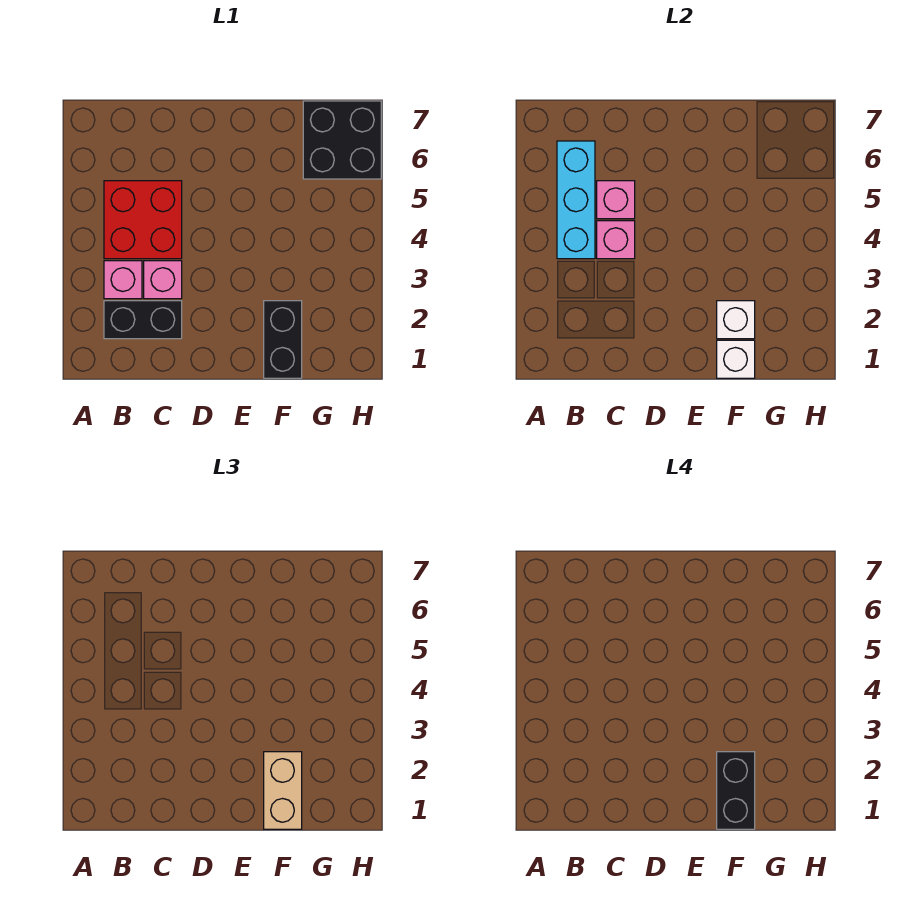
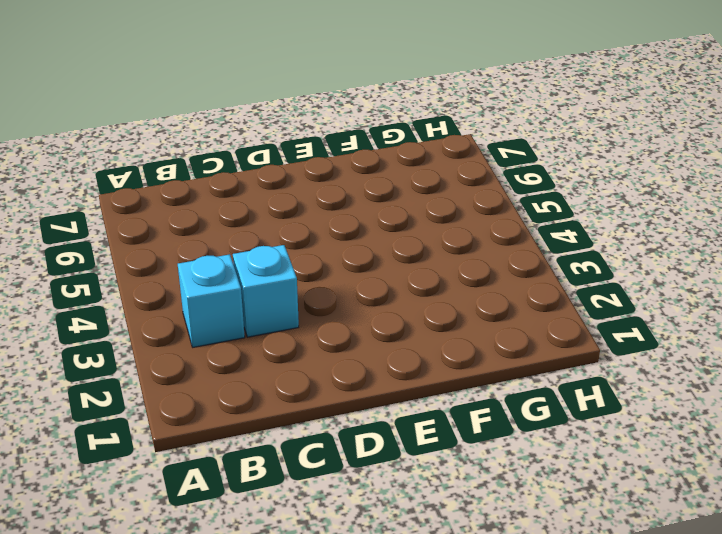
cyan 1x1 brick [178,254,245,347] -> pink 1x1 brick [104,261,142,299]
cyan 1x1 brick [233,245,299,337] -> pink 1x1 brick [144,261,182,299]
none -> black 1x2 brick [104,301,182,339]
none -> red 2x2 brick [104,181,182,259]
none -> black 1x2 brick [264,301,302,378]

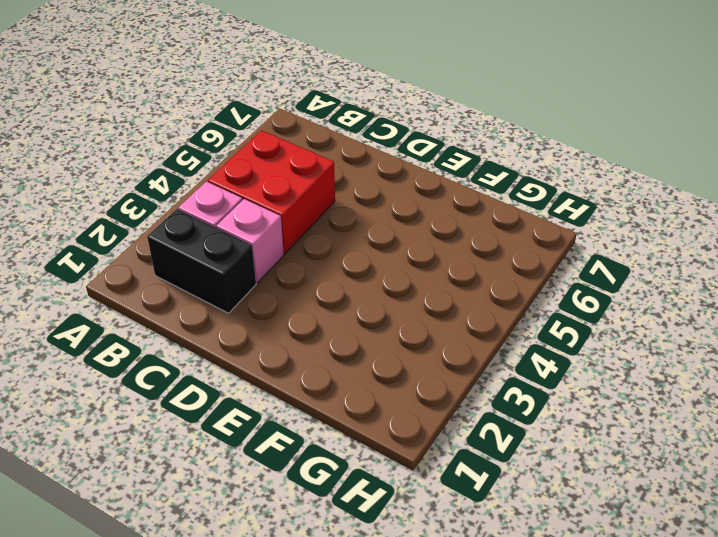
none -> black 1x2 brick [264,301,302,378]
none -> black 2x2 brick [303,101,381,179]
none -> cyan 1x3 brick [557,141,595,259]

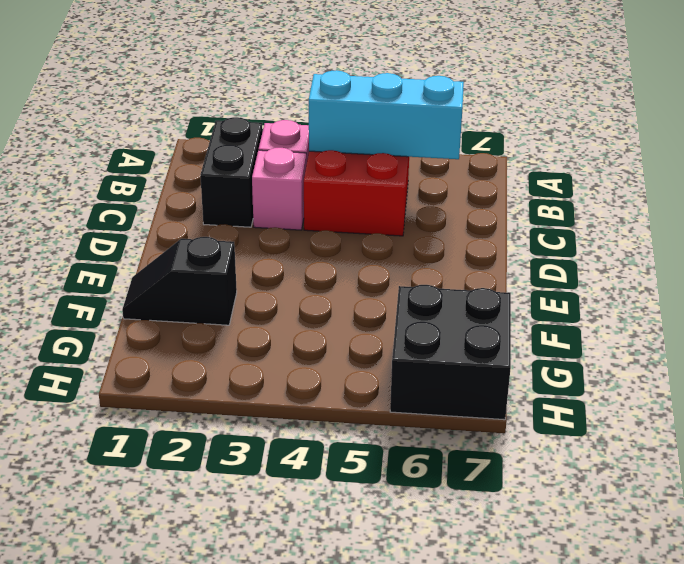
black 1x2 slope [122,237,237,325] -> black 1x2 brick [264,301,302,378]
none -> pink 1x1 brick [597,221,635,259]
none -> pink 1x1 brick [597,181,635,219]
none -> white 1x1 brick [717,340,755,378]

